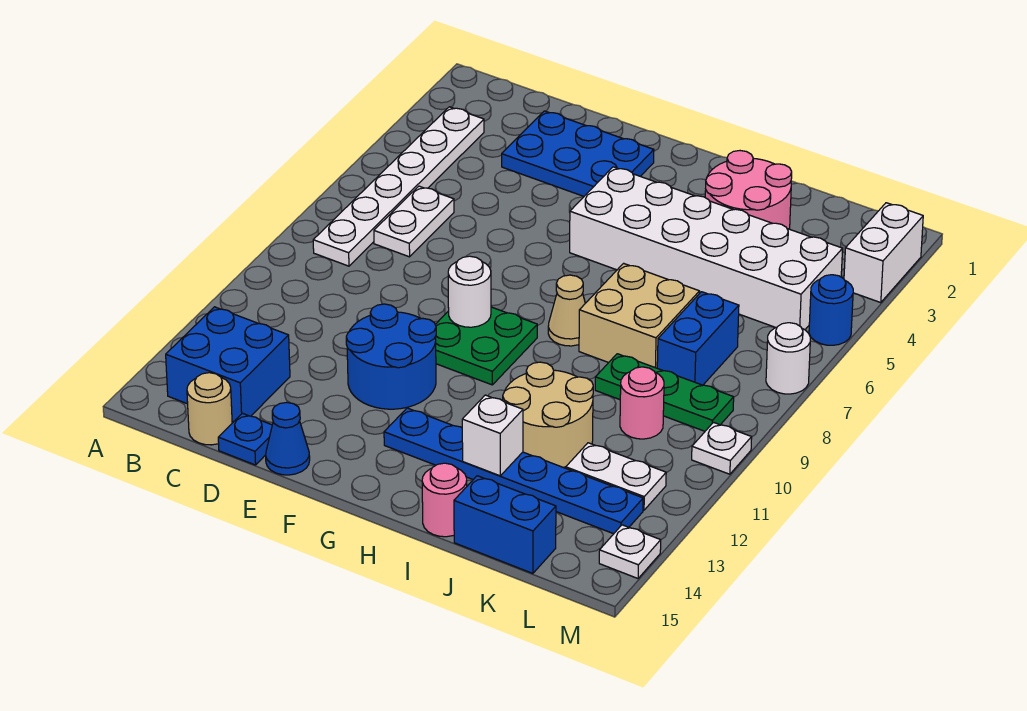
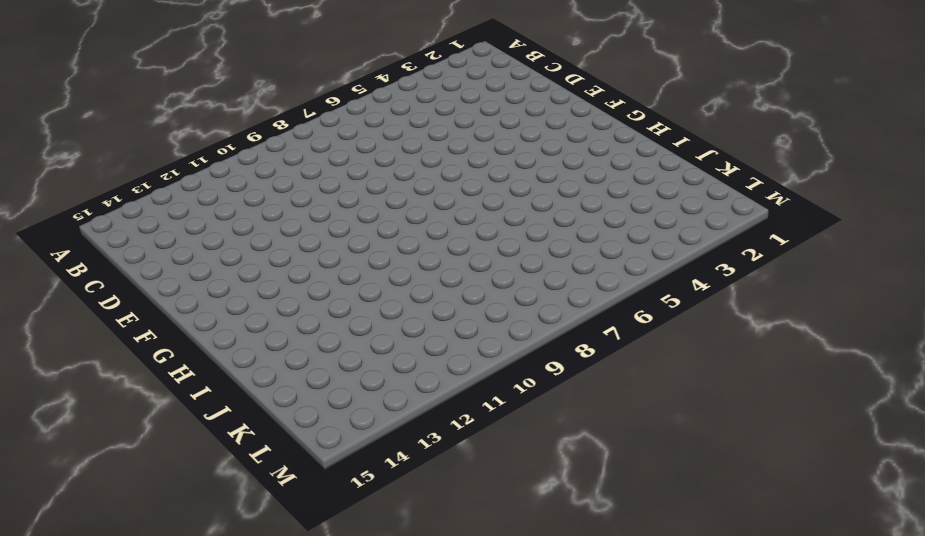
none -> white 1x6 plate [313,107,484,266]
none -> blue 2x2 brick [166,307,290,422]
none -> white 1x2 plate [374,186,454,257]

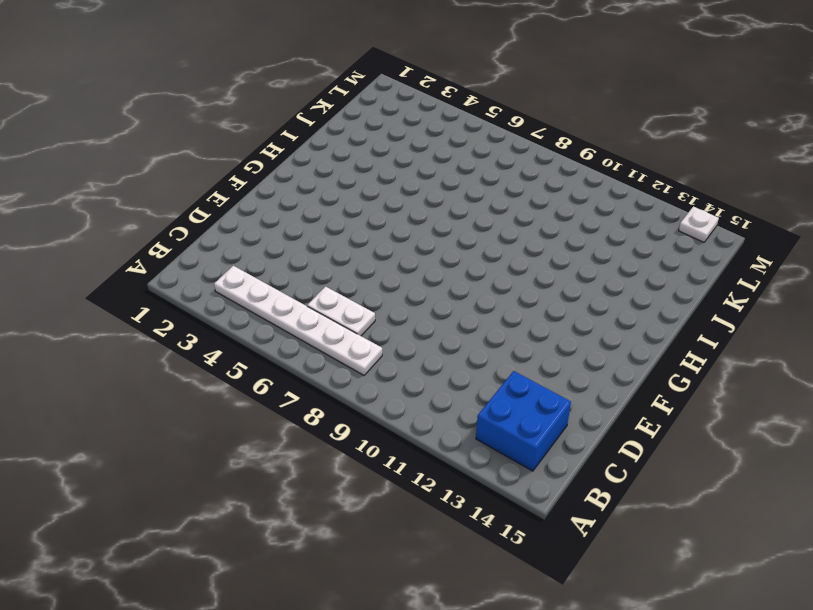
none -> tan 1x1 round brick [187,373,232,445]
none -> blue 2x3 plate [502,111,654,196]
none -> blue 1x1 plate [218,413,272,465]

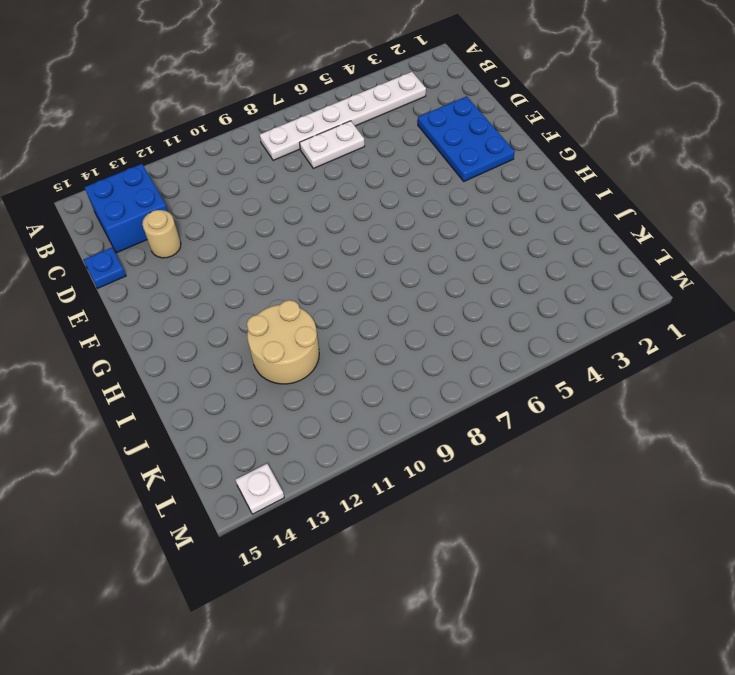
tan 1x1 round brick [142,210,181,258] -> tan 1x1 round brick moved to [187,373,232,445]
none -> blue 2x2 round brick [346,304,436,409]
none -> blue 1x1 cone [266,402,310,475]
none -> green 2x2 plate [435,307,537,385]

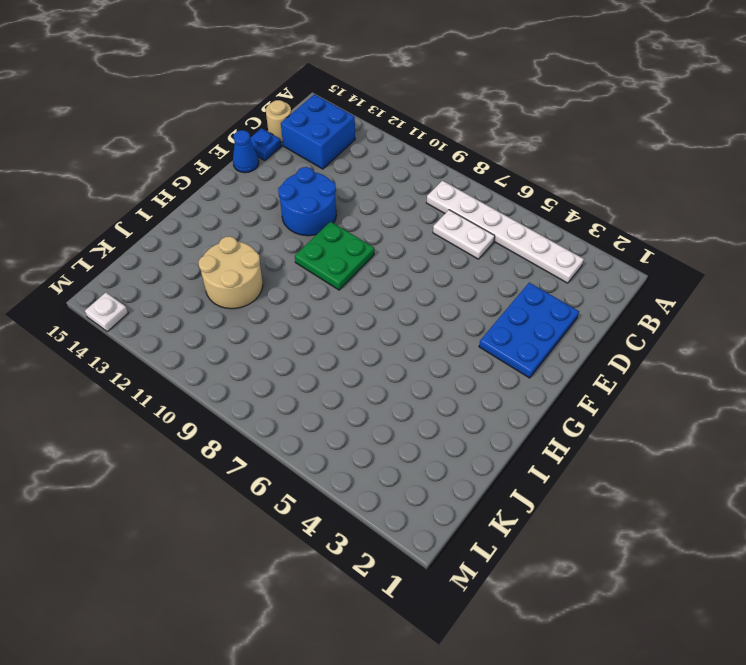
none -> white 2x6 brick [570,167,843,330]
none -> blue 1x6 plate [384,408,643,534]
none -> tan 1x1 cone [548,275,585,346]

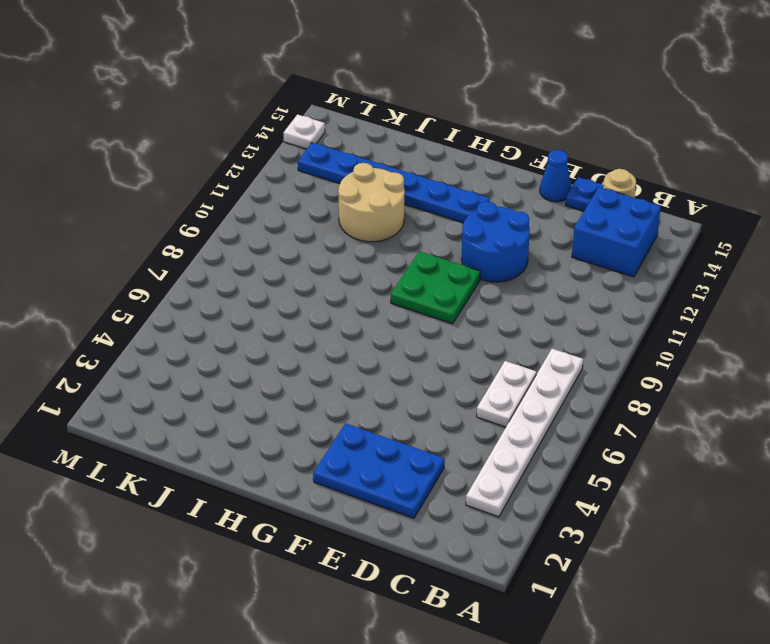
none -> white 2x6 brick [570,167,843,330]
none -> tan 1x1 cone [548,275,585,346]
none -> pink 2x2 round brick [705,151,792,229]

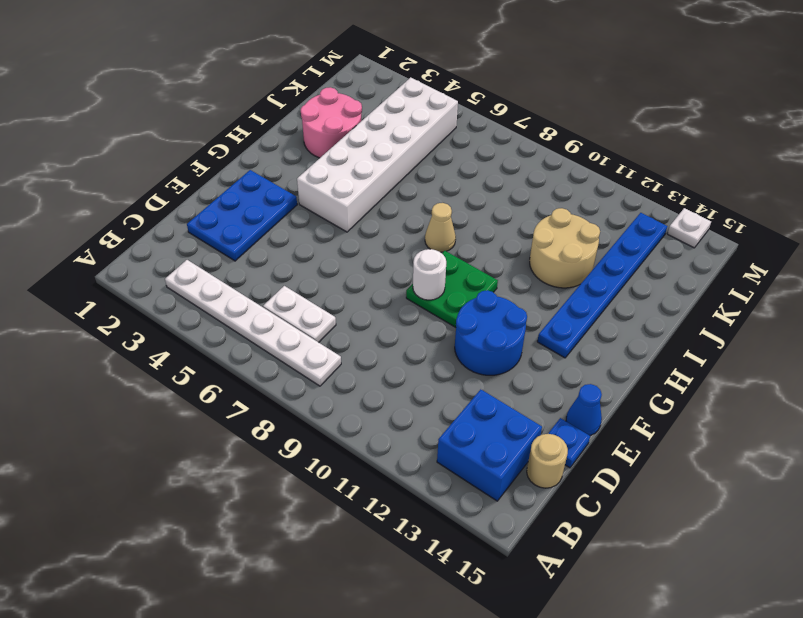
none -> tan 2x2 brick [579,263,699,368]
none -> pink 1x1 round brick [422,463,467,537]
none -> green 1x3 plate [595,354,734,431]

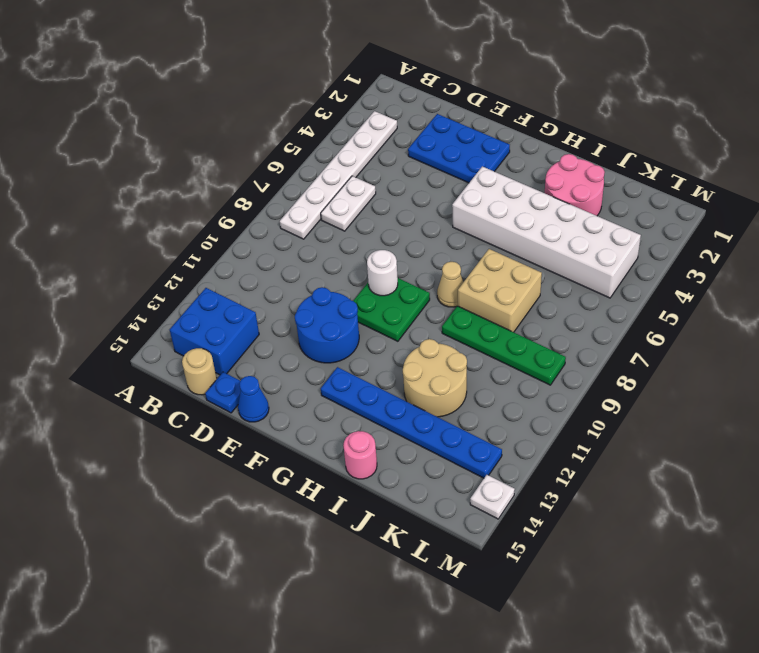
green 1x4 plate [442,306,566,385] -> green 1x3 plate [595,354,734,431]
none -> blue 1x2 brick [454,476,556,573]
none -> blue 1x2 brick [657,292,739,385]
none -> pink 1x1 round brick [620,367,664,439]

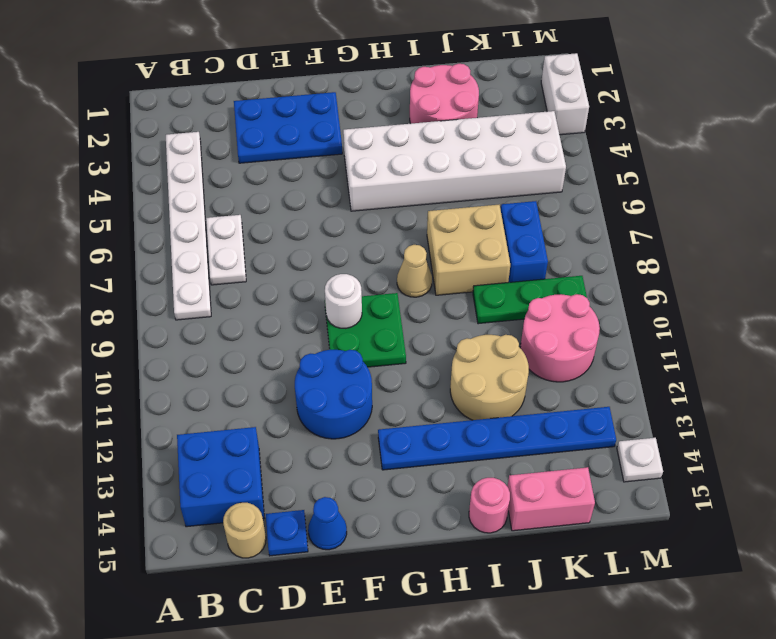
pink 1x2 brick [507,467,595,531] -> blue 1x2 brick [454,476,556,573]
pink 2x2 round brick [520,294,600,382] -> pink 1x1 round brick [620,367,664,439]
none -> white 1x2 plate [566,443,666,510]
none -> blue 1x1 round brick [809,275,853,345]
none -> white 1x1 round brick [766,323,811,394]

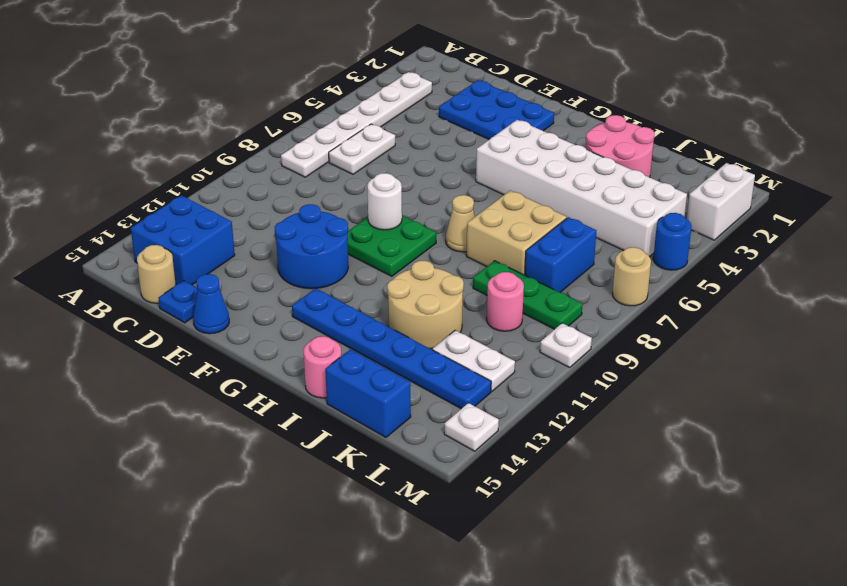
tan 1x1 round brick [613,247,651,306] -> white 1x1 round brick [766,323,811,394]
none -> white 1x1 brick [462,395,523,476]

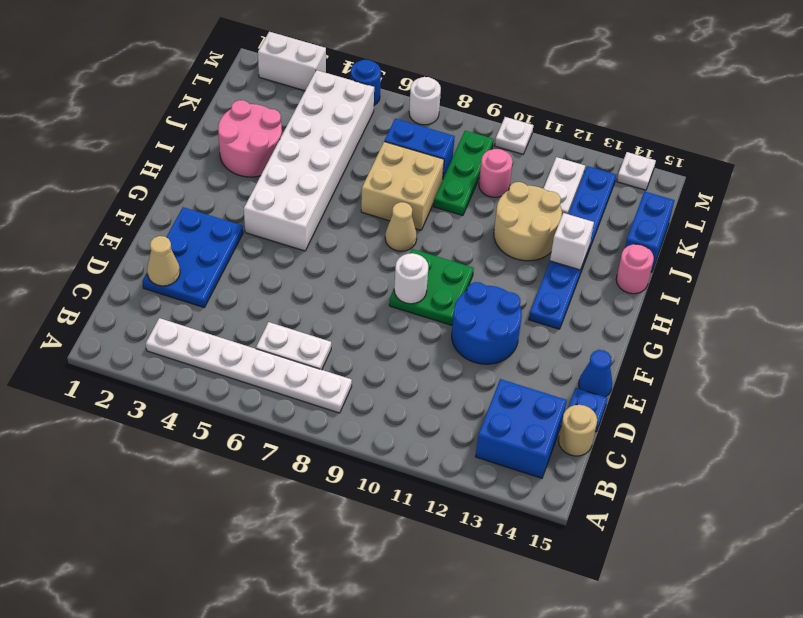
tan 1x1 cone [147,236,180,286] -> none

